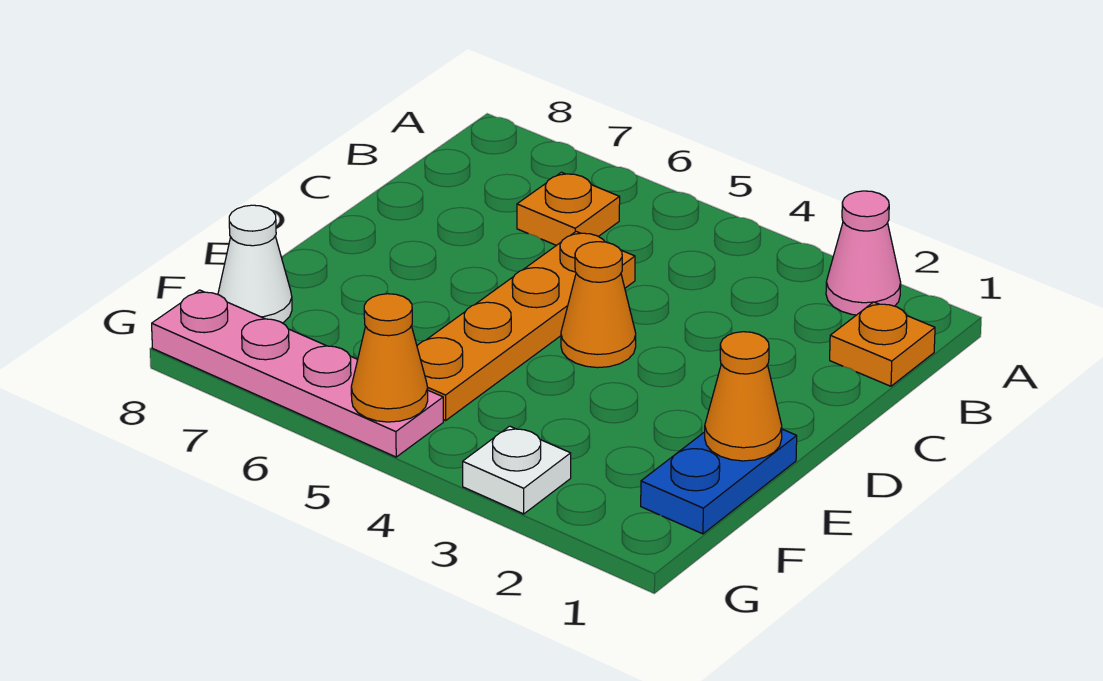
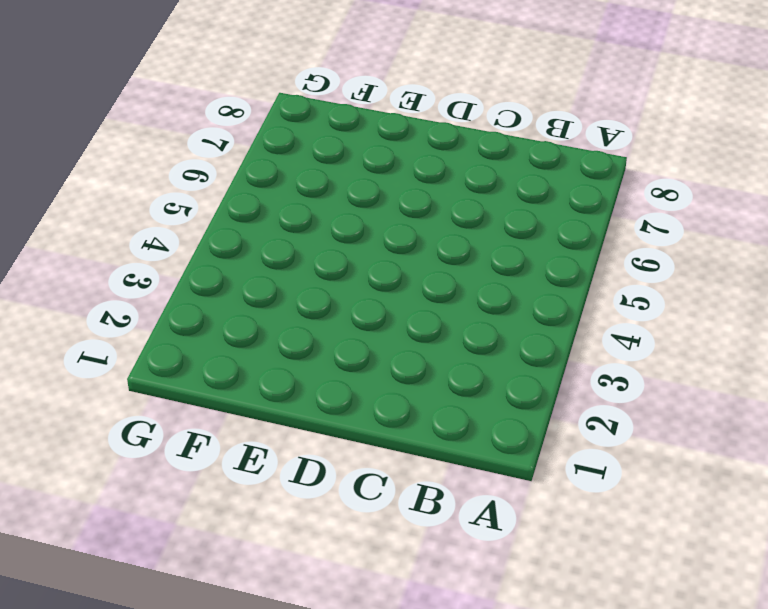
none -> pink 1x1 cone [826,191,901,315]
none -> orange 1x1 plate [830,302,935,386]

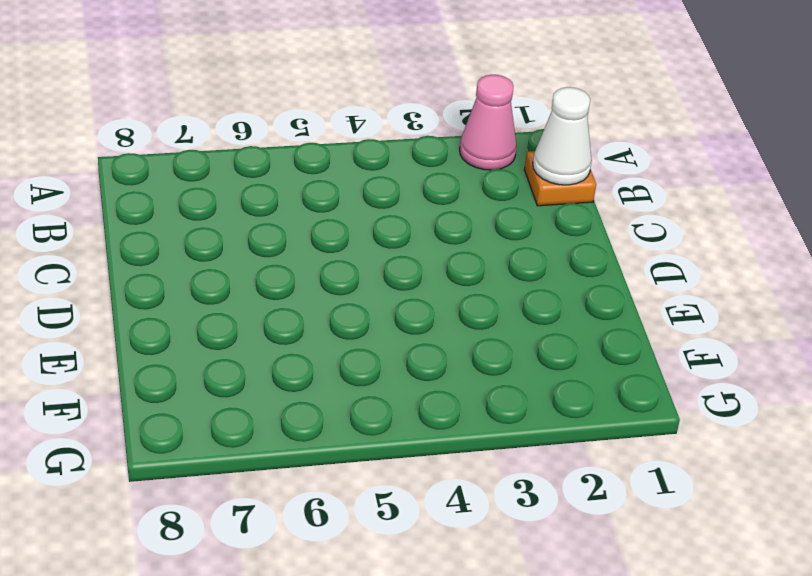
white 1x1 cone [533,87,592,185] -> white 1x1 cone moved to [218,205,292,323]
none -> orange 1x1 plate [517,172,620,245]
none -> orange 1x4 plate [417,231,635,421]

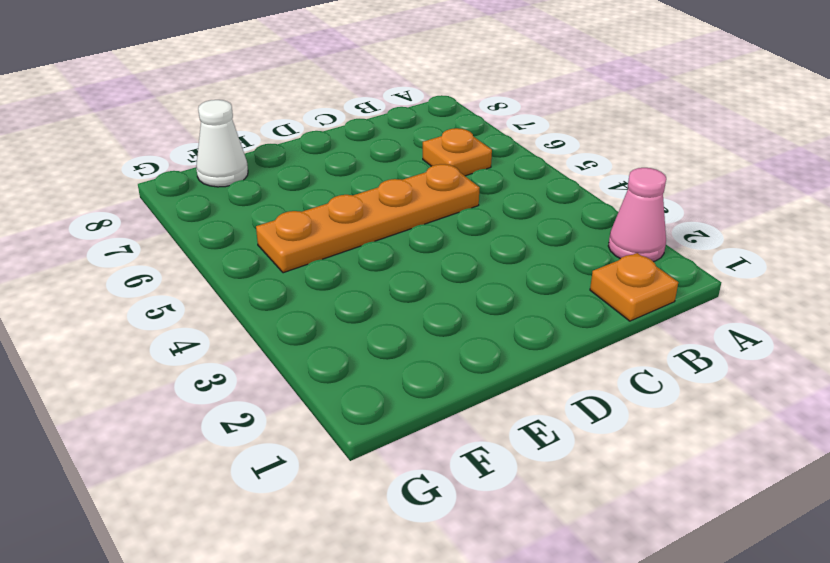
none -> orange 1x1 cone [561,242,636,368]
none -> blue 1x2 plate [641,429,797,534]

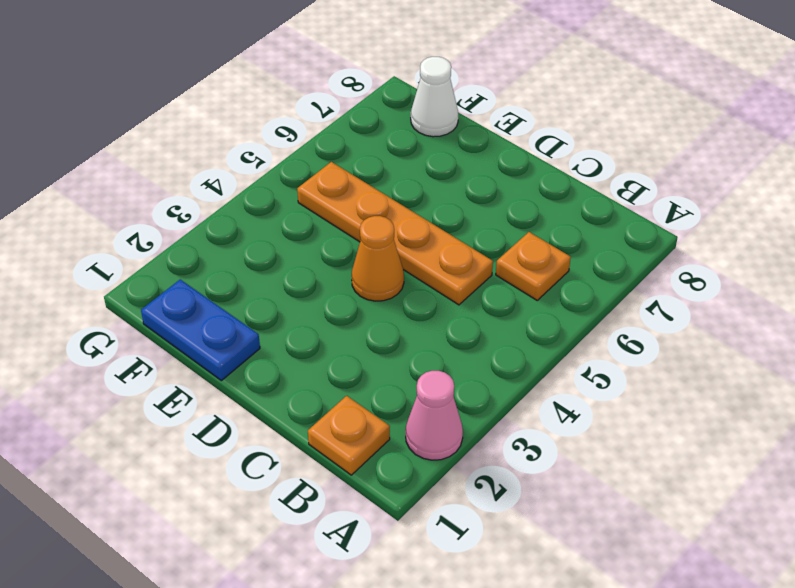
none -> white 1x1 plate [463,426,571,514]
none -> pink 1x4 plate [152,290,443,457]

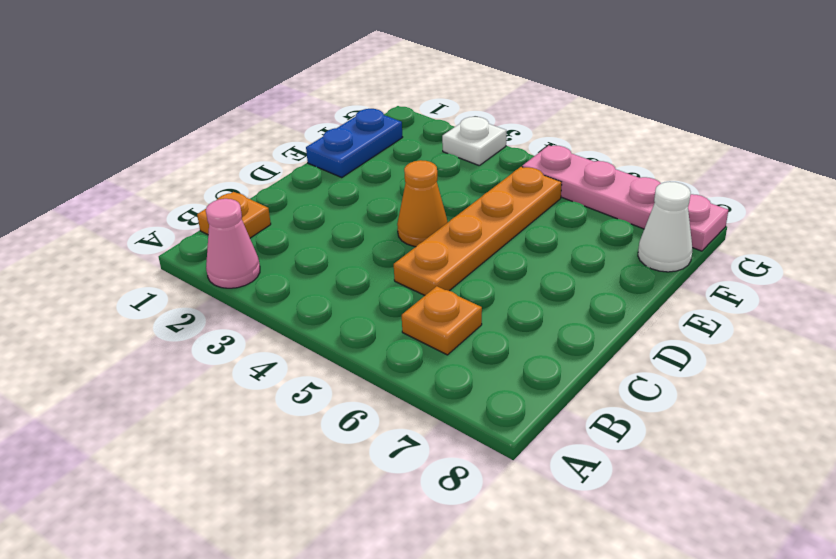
none -> orange 1x1 cone [705,332,782,461]
none -> orange 1x1 cone [351,294,428,422]

